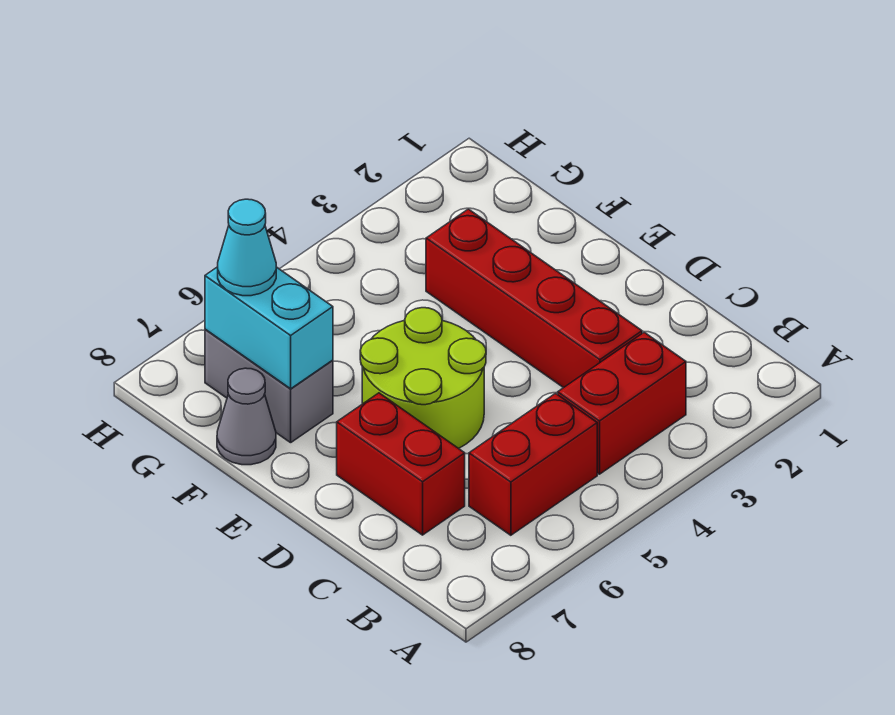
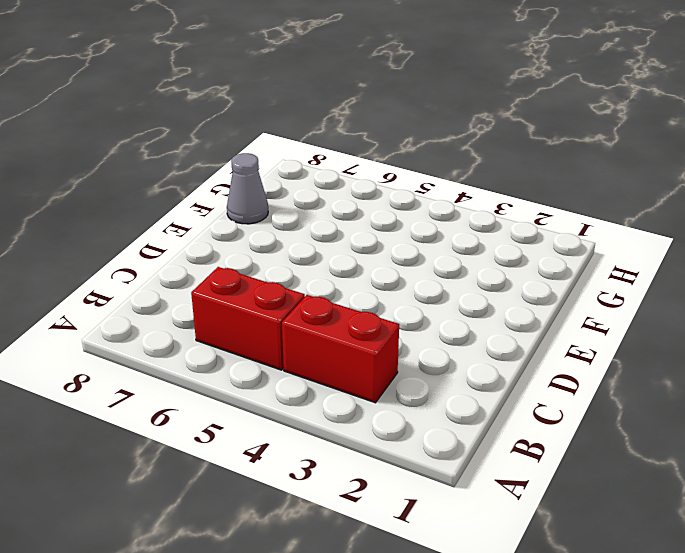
none -> red 1x4 brick [426,209,642,388]
none -> red 1x2 brick [337,393,465,535]

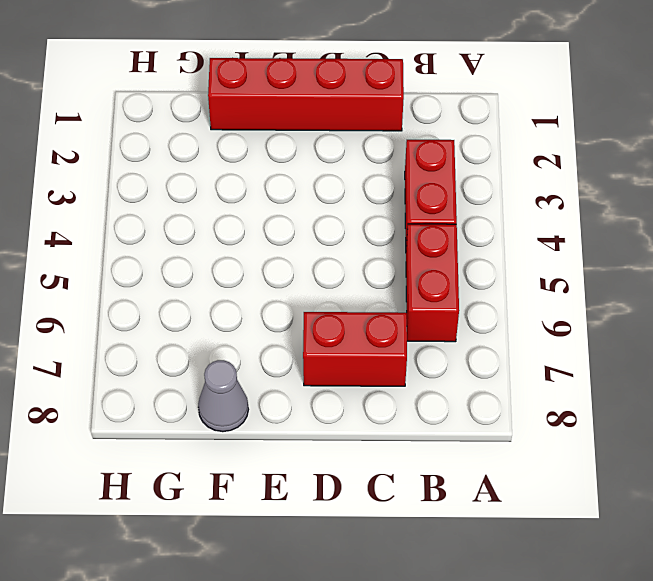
red 1x4 brick [208,58,404,131] -> red 1x4 brick moved to [426,209,642,388]
none -> lime 2x2 round brick [360,308,486,448]
none -> grey 1x2 brick [205,329,333,443]

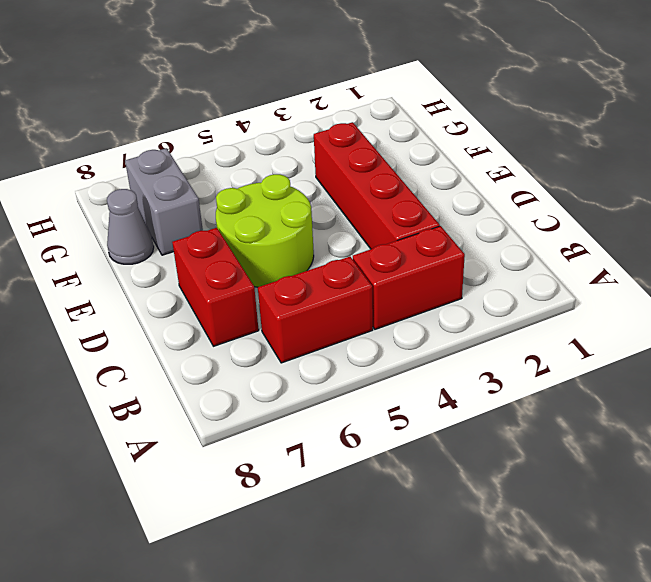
none -> cyan 1x2 brick [205,267,333,389]
none -> cyan 1x1 cone [218,199,276,296]

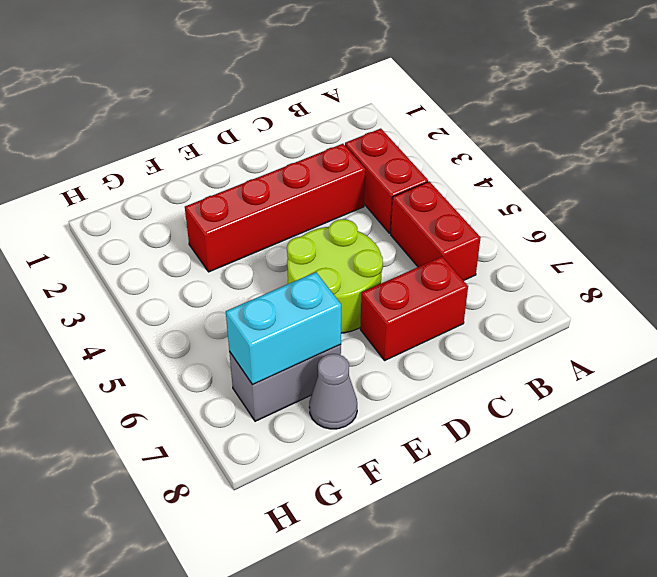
none -> cyan 1x1 cone [218,199,276,296]

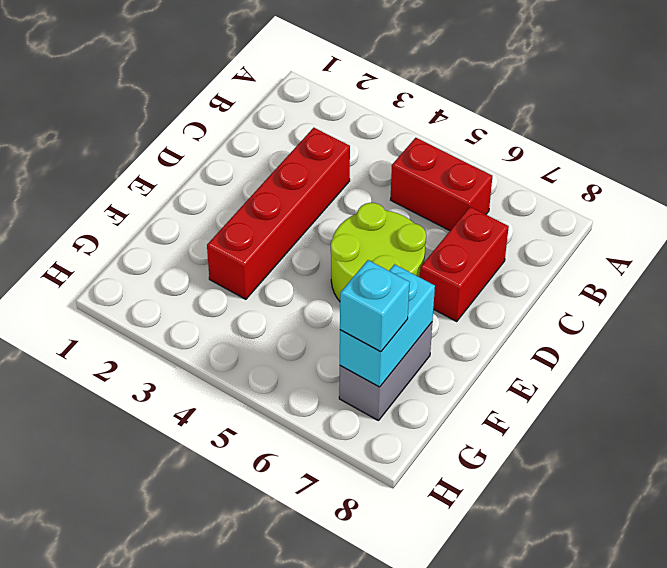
cyan 1x1 brick [340,260,410,352] -> cyan 1x1 cone [218,199,276,296]
none -> red 1x2 brick [558,332,686,474]
none -> grey 1x1 cone [217,368,276,465]

